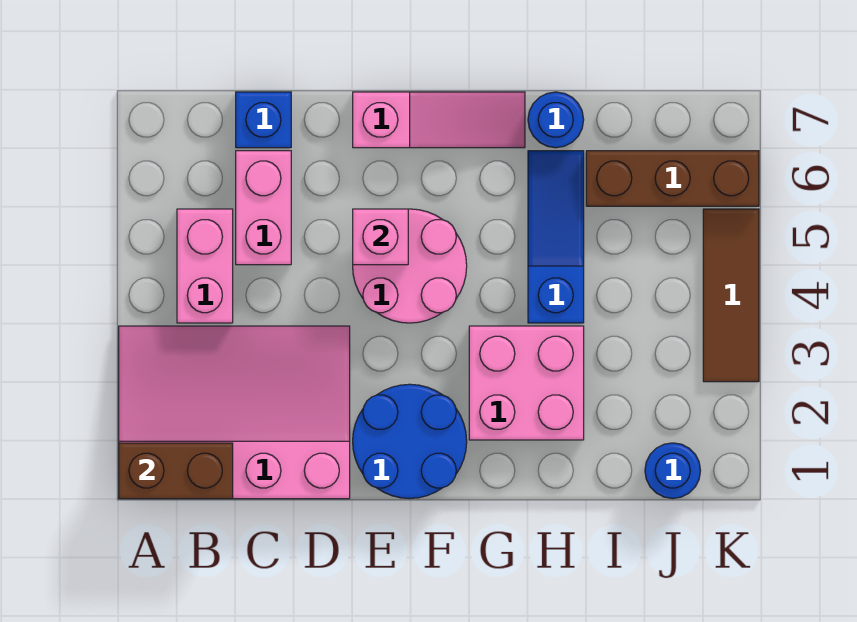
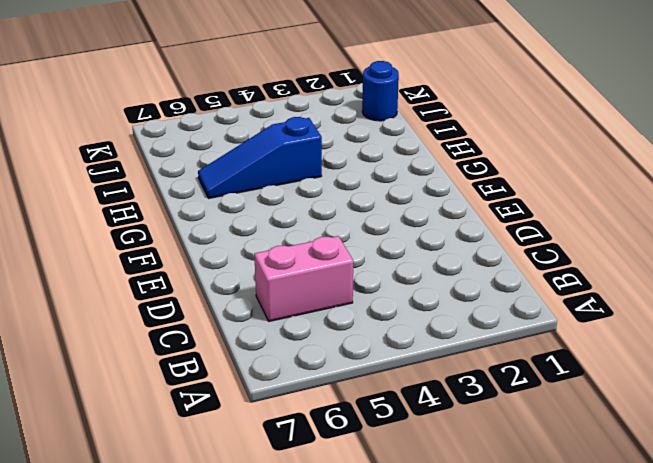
none -> pink 3x4 slope [119,326,350,499]
none -> pink 1x2 brick [177,209,233,323]
none -> blue 1x1 brick [236,92,291,148]

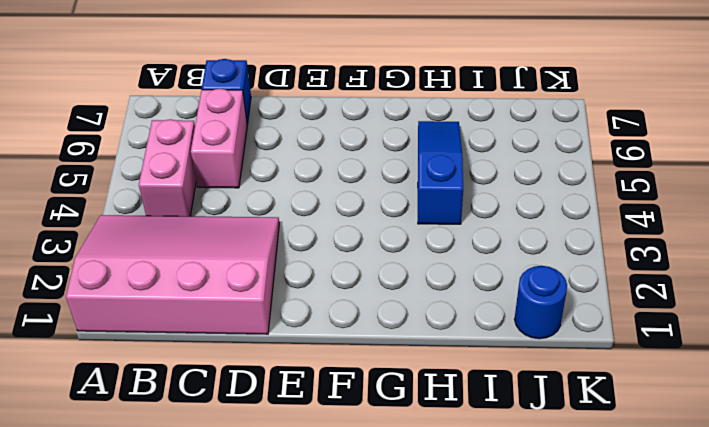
none -> blue 2x2 round brick [353,384,467,499]
none -> pink 2x2 round brick [353,209,467,323]
none -> pink 1x3 slope [353,92,525,148]

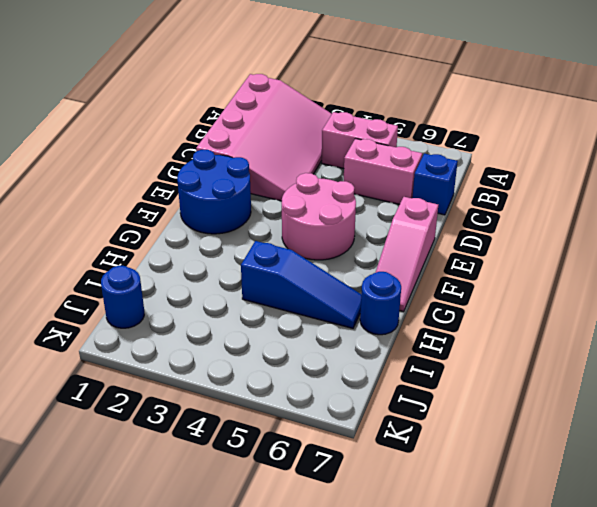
none -> pink 2x2 brick [469,326,584,440]
none -> brown 1x3 brick [586,151,759,206]
none -> brown 1x3 tile [703,209,759,382]

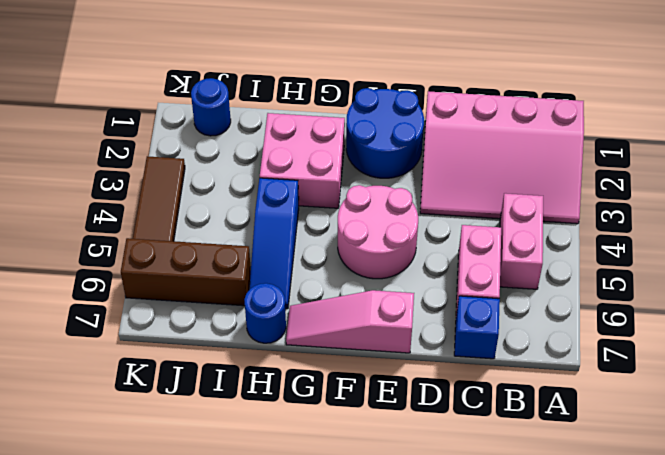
none -> brown 1x2 brick [119,443,233,499]
none -> pink 1x1 brick [353,209,408,265]

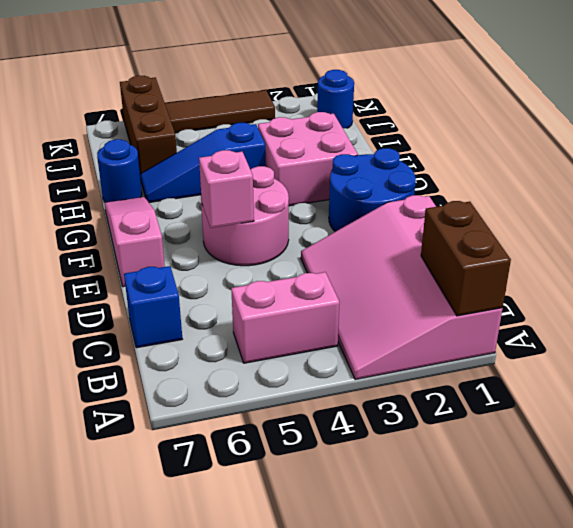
none -> pink 1x2 brick [236,151,291,265]

